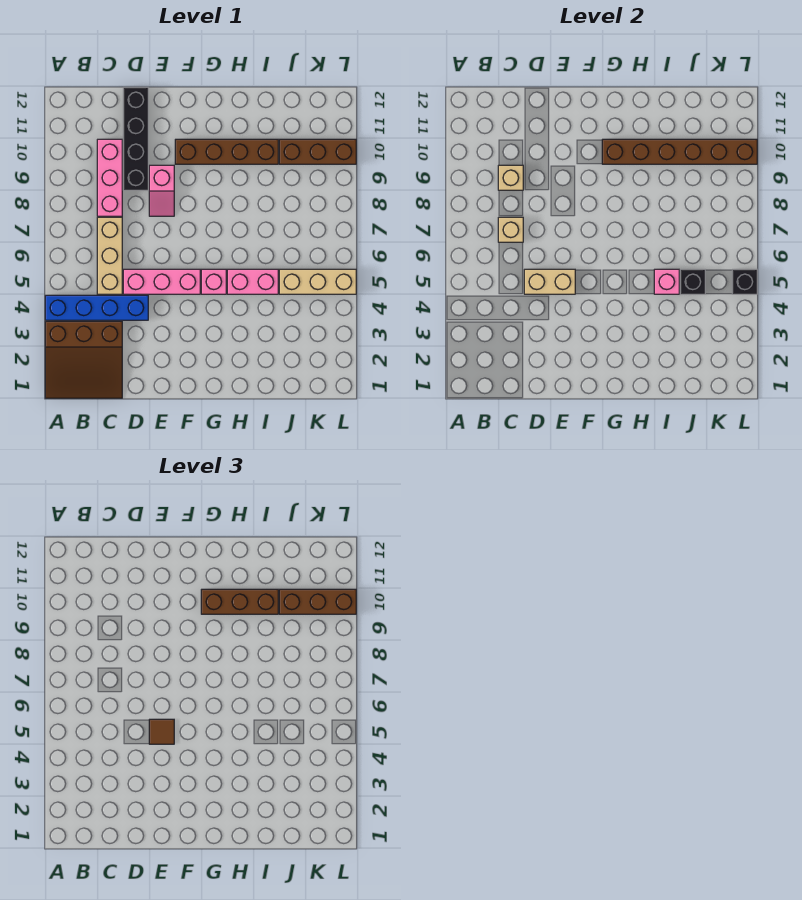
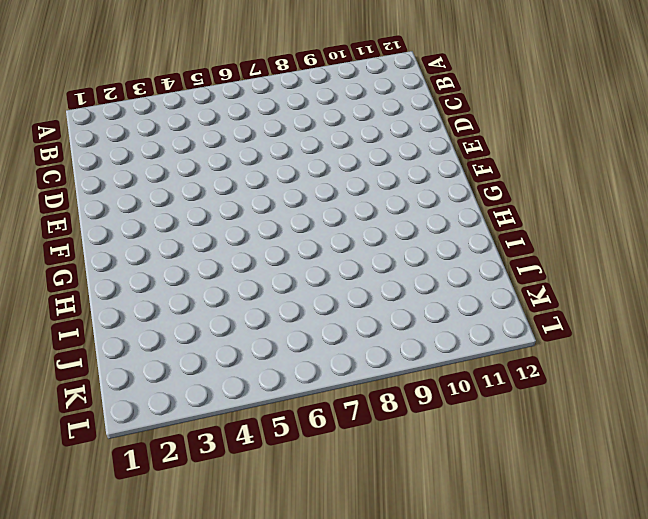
none -> brown 3x3 slope [45,321,122,398]
none -> blue 1x4 brick [45,295,148,320]
none -> tan 1x3 brick [97,217,122,294]

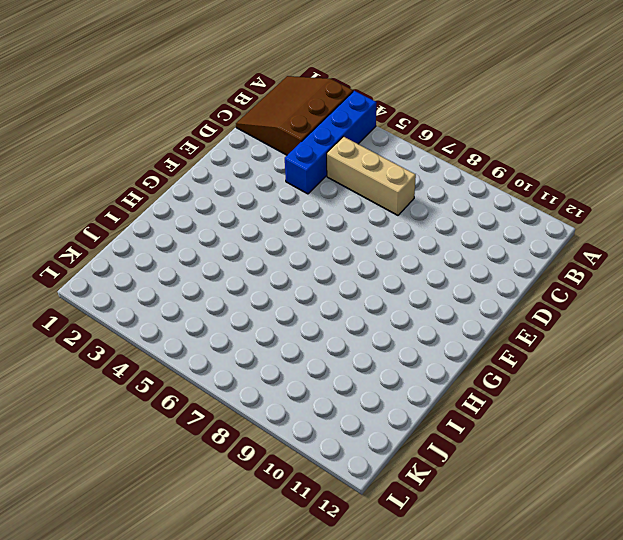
none -> pink 1x3 brick [97,139,122,216]
none -> pink 1x3 brick [123,269,200,294]
none -> black 1x4 brick [123,87,148,190]

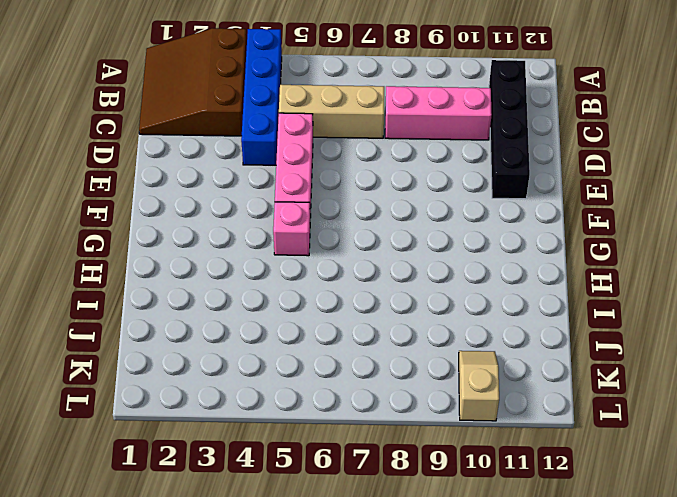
black 1x4 brick [489,60,530,199] -> black 1x4 brick turned to [123,87,148,190]
tan 1x2 slope [459,351,499,421] -> brown 1x3 brick [279,139,356,164]
none -> pink 1x2 slope [149,165,174,216]
none -> brown 1x4 brick [175,139,278,164]
none -> pink 1x2 brick [227,269,278,294]

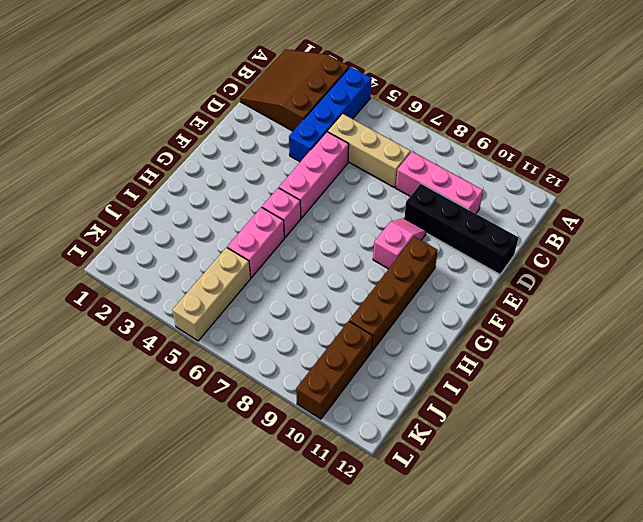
pink 1x2 slope [373,218,426,269] -> pink 1x2 slope turned to [149,165,174,216]
none -> tan 1x1 brick [498,217,523,242]
none -> tan 1x1 brick [498,165,523,190]
none -> tan 1x2 brick [524,269,575,294]

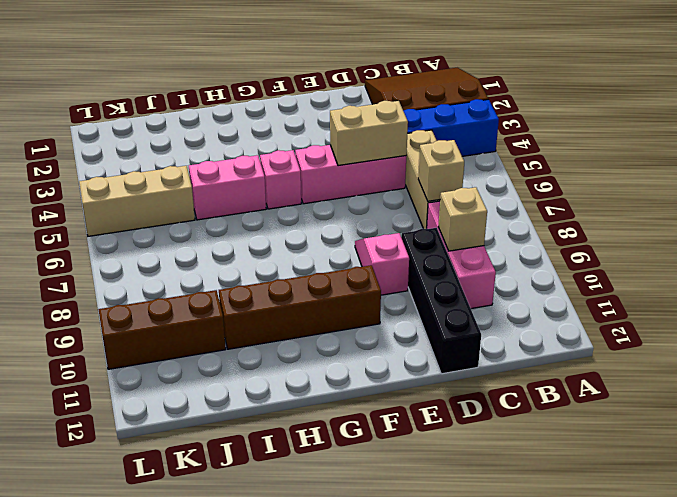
none -> brown 1x6 brick [602,139,757,164]
none -> pink 1x1 brick [654,269,679,294]
none -> black 1x1 brick [680,269,705,294]

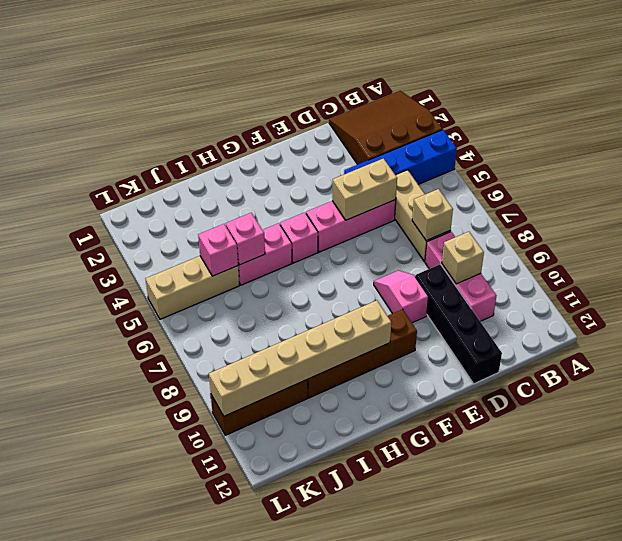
tan 1x6 brick [209,300,391,416] -> brown 1x6 brick [602,139,757,164]
pink 1x1 brick [198,224,238,276] -> black 1x1 brick [680,269,705,294]
none -> black 1x1 brick [732,269,757,294]
none -> brown 1x1 tile [149,719,174,744]
none -> brown 1x3 brick [201,589,278,614]

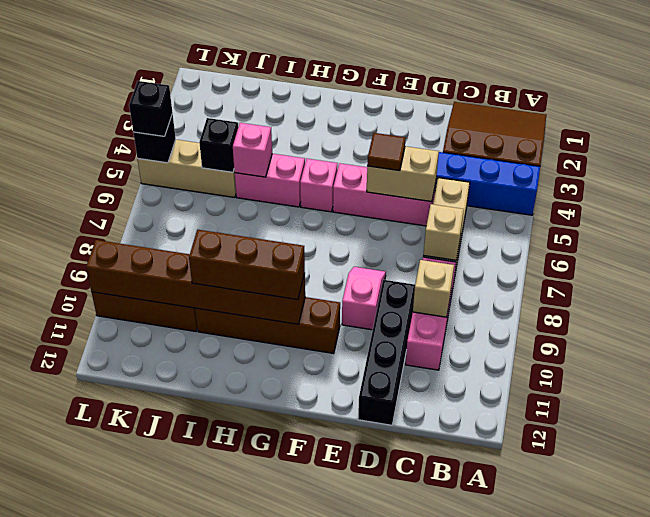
black 1x1 brick [129,81,173,136] -> none
none -> brown 1x3 brick [279,589,356,614]

